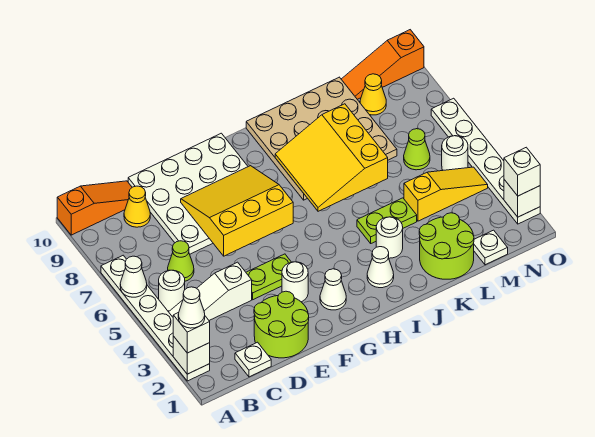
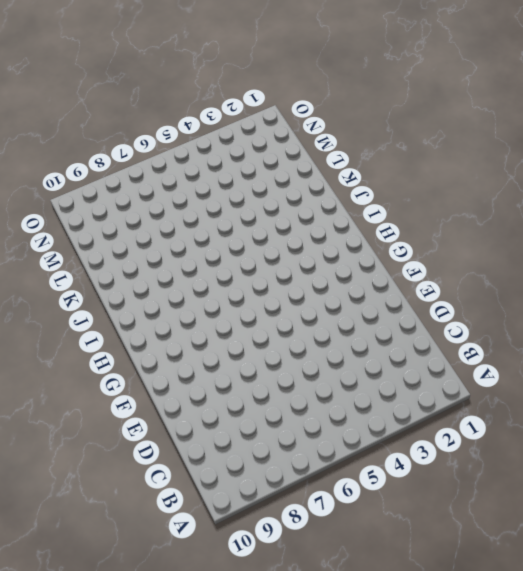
none -> white 1x6 plate [101,255,210,381]
none -> orange 1x3 slope [57,181,132,235]
none -> white 1x3 slope [169,262,252,320]
none -> white 1x1 round brick [159,270,185,311]

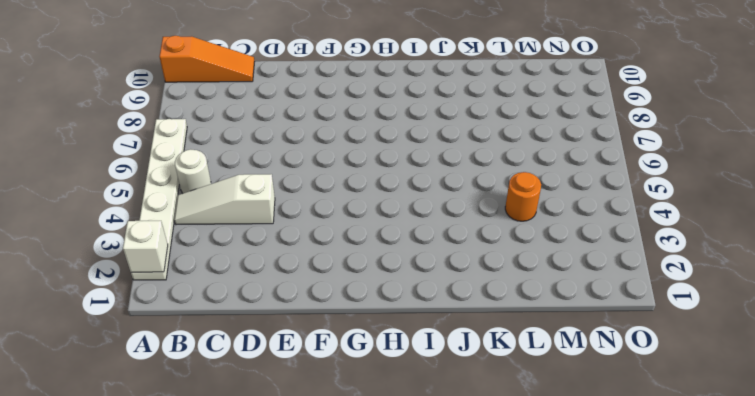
orange 1x1 round brick [505,172,541,221] -> yellow 1x3 slope [404,167,488,221]
none -> white 1x1 plate [235,342,271,377]
none -> lime 1x1 cone [168,241,194,281]
none -> yellow 1x1 cone [124,186,150,227]
none -> lime 2x2 round brick [254,291,309,358]

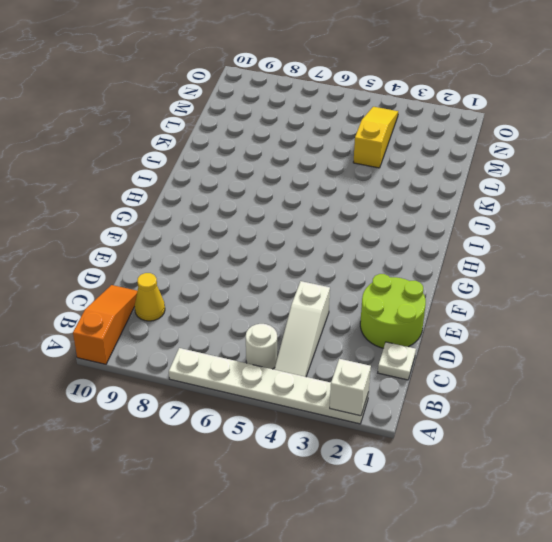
none -> lime 1x1 cone [168,241,194,281]
none -> white 4x4 plate [128,133,248,254]
none -> lime 1x2 plate [246,254,291,300]
none -> white 1x1 round brick [282,262,308,302]

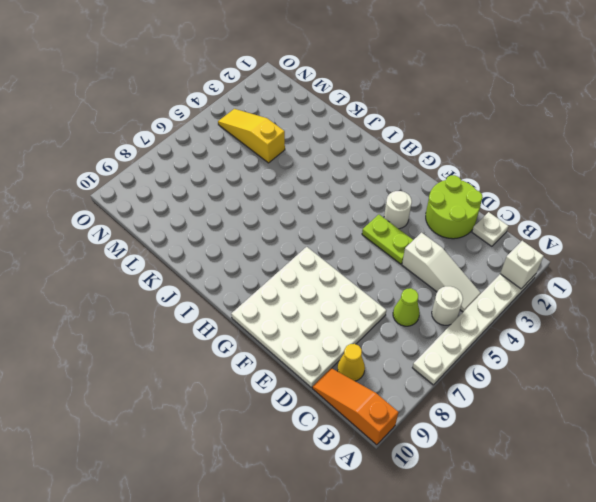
none -> white 1x1 cone [320,269,346,310]
none -> white 1x1 cone [367,247,394,288]
none -> tan 4x4 plate [246,77,397,200]
none -> white 1x1 round brick [376,217,403,258]

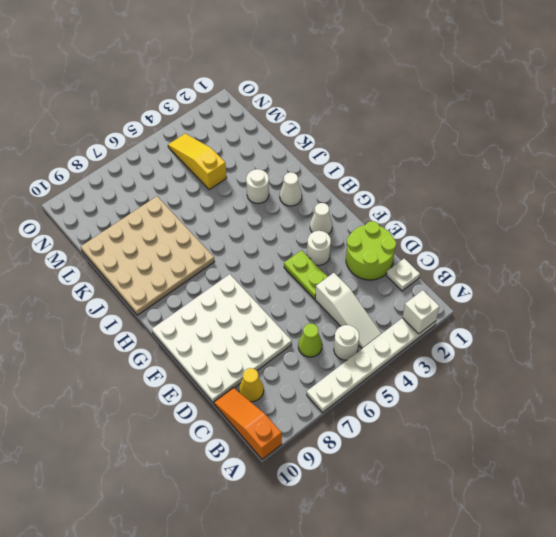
none -> lime 1x2 plate [357,198,417,243]
none -> lime 2x2 round brick [419,213,474,279]
none -> white 1x1 plate [474,230,508,265]
none -> lime 1x1 cone [404,129,430,170]

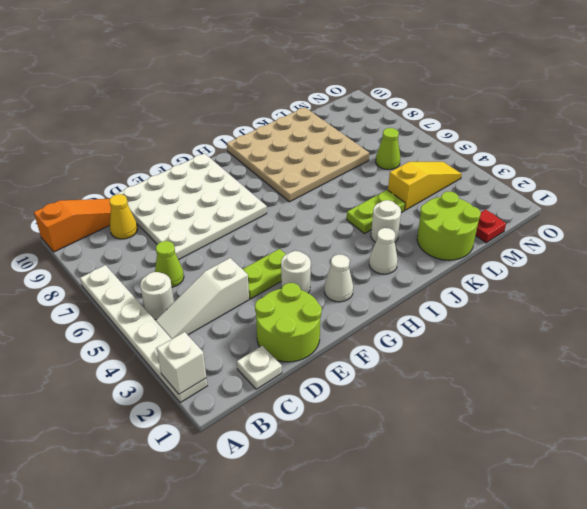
red 1x1 plate [476,209,506,243] -> white 1x1 plate [474,230,508,265]
none -> yellow 1x1 cone [360,74,386,115]
none -> orange 1x3 slope [341,30,424,99]
none -> white 1x1 round brick [442,136,468,170]
none -> white 1x6 plate [431,98,540,224]

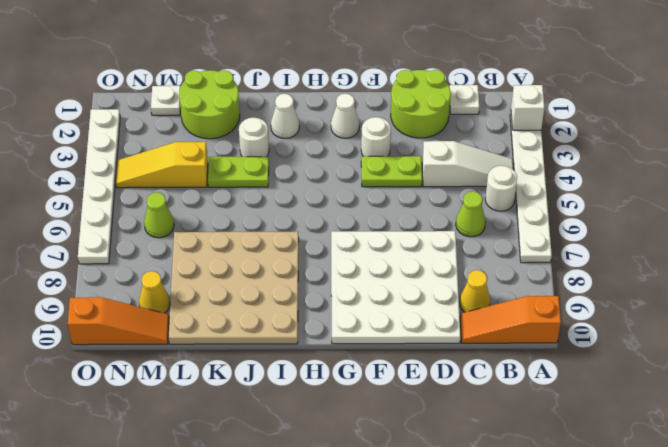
none -> white 1x1 round brick [442,136,468,170]
none -> white 1x1 cone [120,256,147,297]
none -> yellow 3x3 slope [181,166,293,256]
none -> yellow 3x3 slope [275,104,388,211]

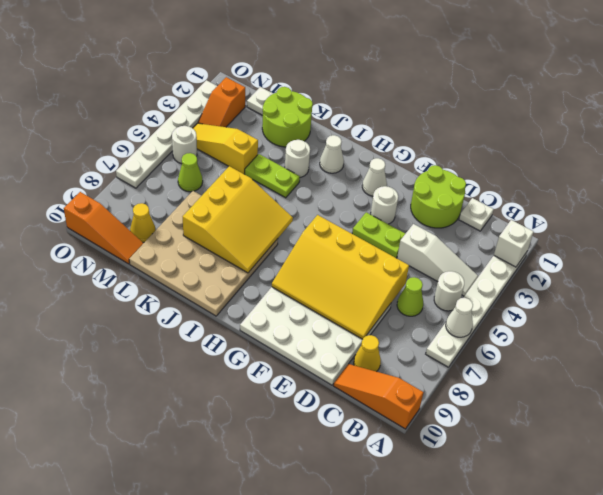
yellow 3x4 slope [272,215,409,339] -> yellow 3x3 slope [181,166,293,256]
orange 1x2 slope [198,77,245,127] -> none
none -> white 1x1 brick [504,180,540,217]
none -> white 1x1 brick [173,313,210,353]
none -> white 1x1 brick [504,147,540,196]
none -> white 1x1 cone [178,287,205,328]

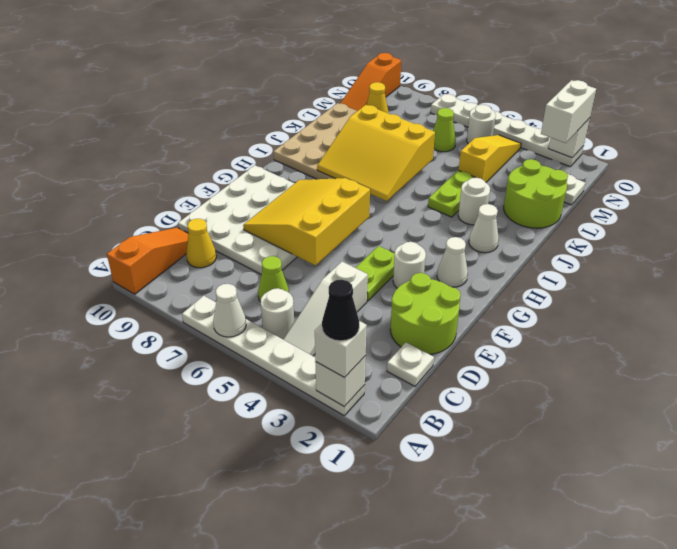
black 1x1 cone [322,280,359,341] -> white 1x1 cone [178,287,205,328]
white 1x2 brick [541,80,596,143] -> white 1x1 brick [504,147,540,196]

